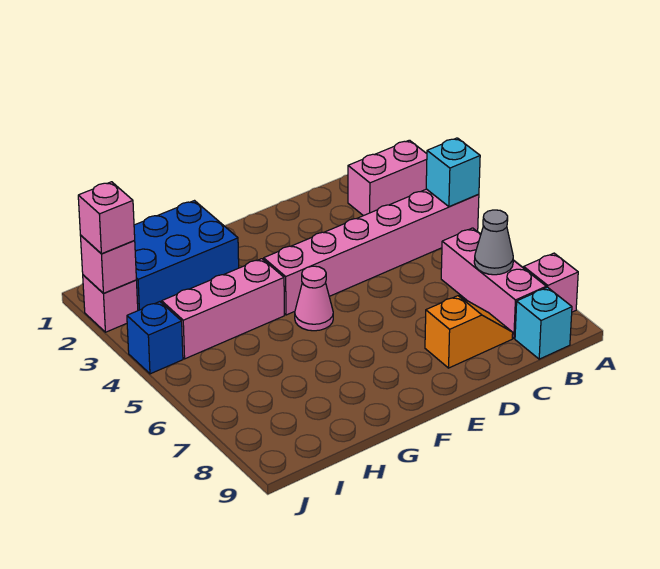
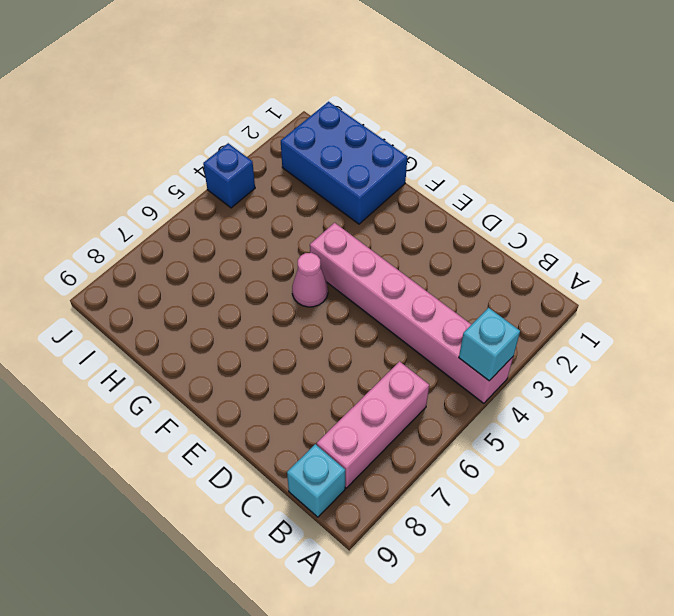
none -> pink 1x2 brick [348,140,427,216]
none -> pink 1x1 brick [524,253,578,312]
none -> orange 1x2 slope [425,296,513,368]

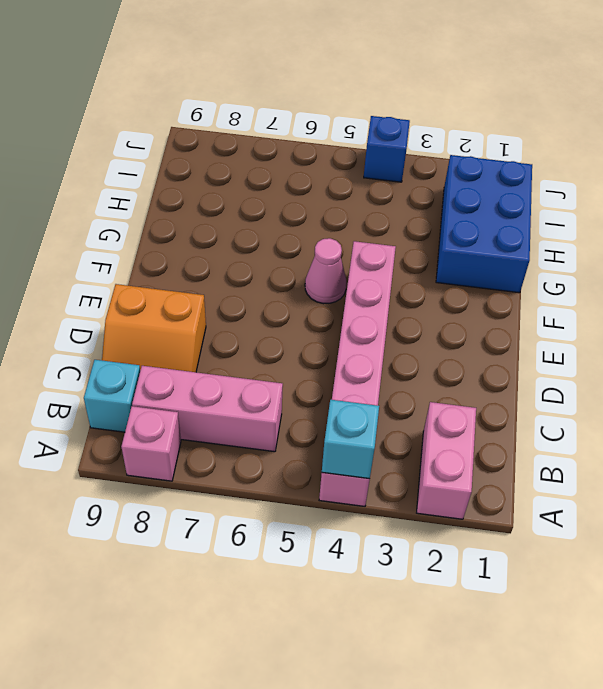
orange 2x2 slope [102,284,206,372] -> orange 1x2 slope [425,296,513,368]
none -> pink 1x3 brick [162,259,284,359]
none -> pink 1x1 brick [83,275,138,332]
none -> grey 1x1 cone [474,210,513,275]

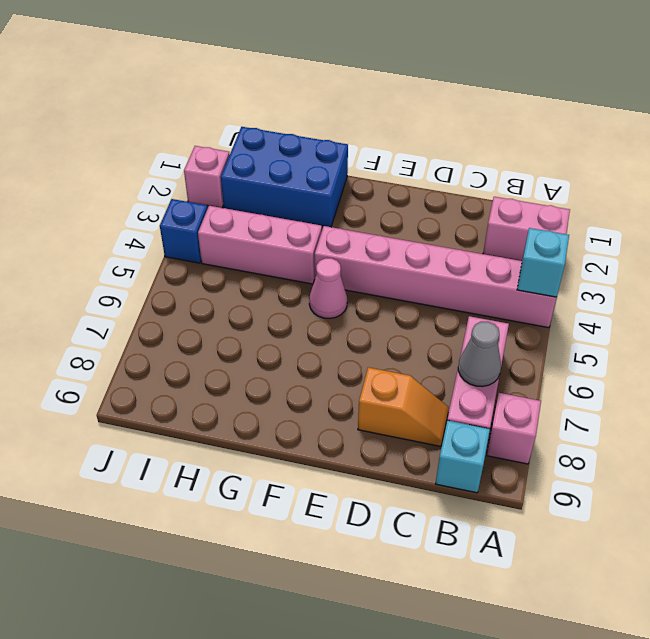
none -> pink 1x1 brick [81,236,136,293]
none -> pink 1x1 brick [78,182,135,254]

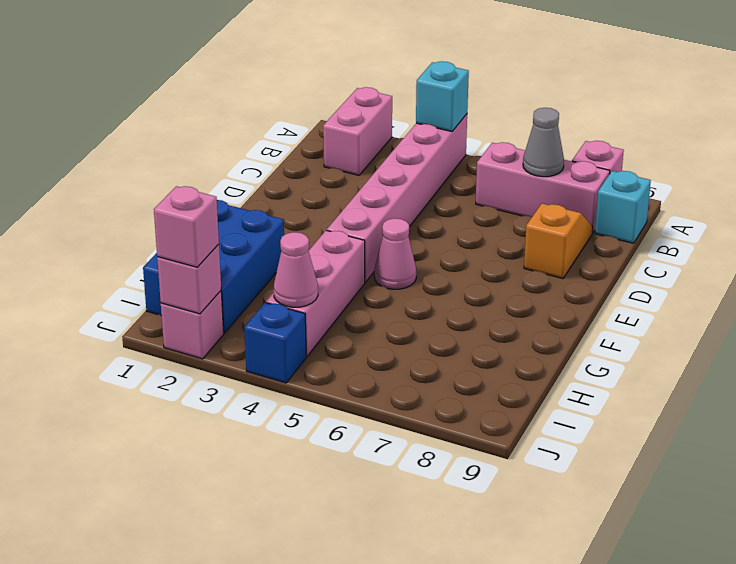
pink 1x1 cone [274,232,318,307] -> none

